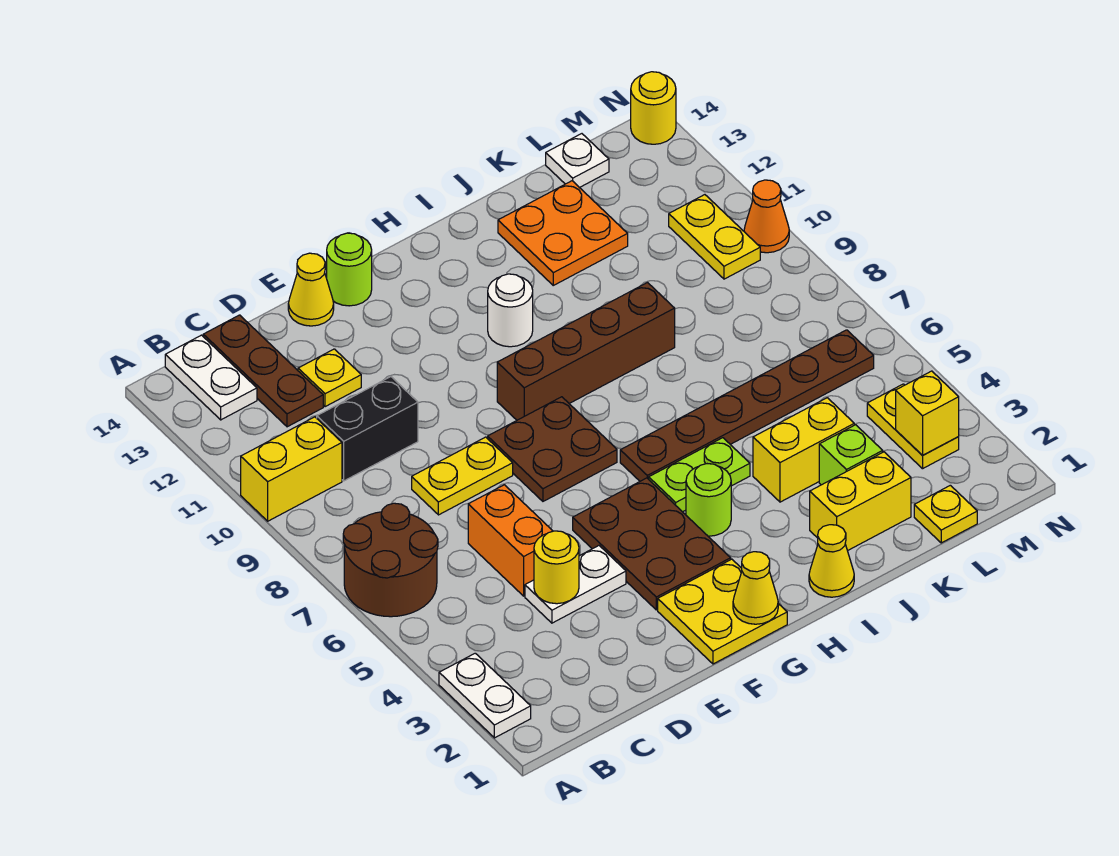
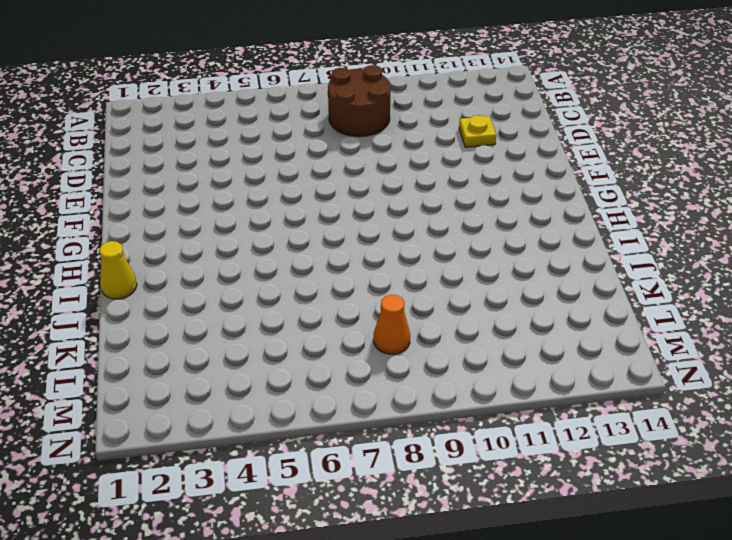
brown 2x2 round brick [328,65,391,137] -> brown 2x2 round brick moved to [343,503,438,617]
orange 1x1 cone [374,295,410,354] -> orange 1x1 cone moved to [744,180,789,253]
none -> white 1x2 plate [439,653,531,738]
none -> yellow 1x2 brick [241,417,342,521]
none -> white 1x2 plate [165,335,257,420]
none -> black 1x2 brick [317,377,418,481]

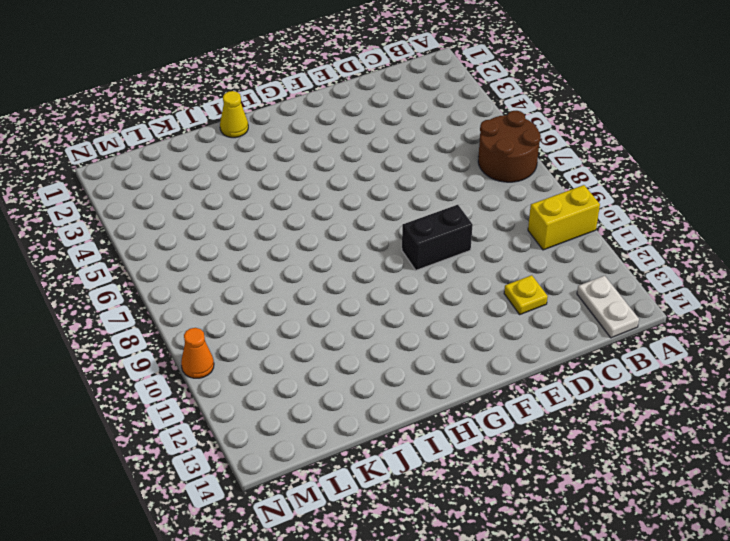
black 1x2 brick [402,205,473,270] -> black 1x2 brick moved to [317,377,418,481]
none -> white 1x2 plate [439,653,531,738]
none -> brown 1x3 plate [203,315,323,427]
none -> white 1x2 plate [525,546,626,623]
none -> orange 1x2 brick [468,485,553,596]

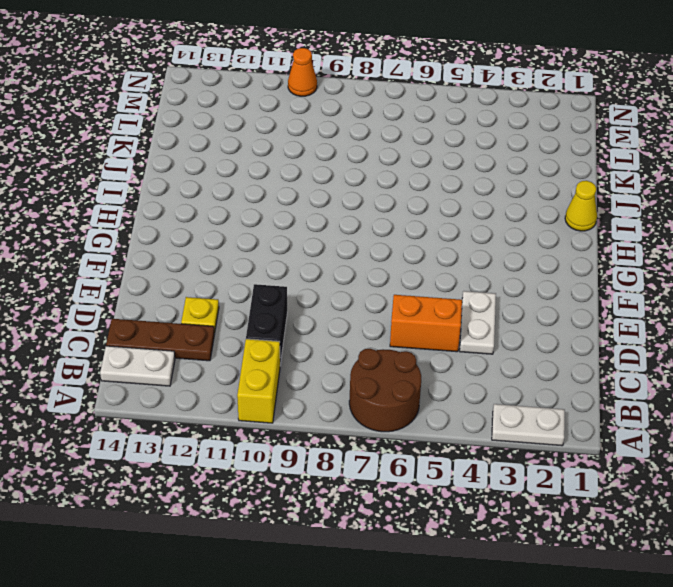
none -> yellow 1x2 plate [412,437,513,515]
none -> yellow 1x1 cone [288,253,334,326]
none -> yellow 2x2 plate [658,559,787,664]
none -> brown 2x3 plate [573,478,731,610]

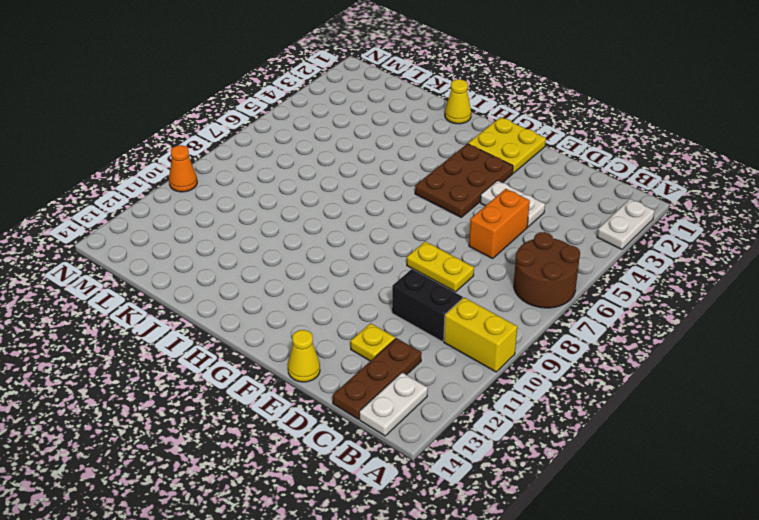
none -> brown 2x2 plate [488,397,617,501]
none -> lime 1x1 round brick [327,233,372,306]
none -> brown 1x4 brick [497,283,675,420]
none -> lime 1x1 round brick [686,464,731,536]

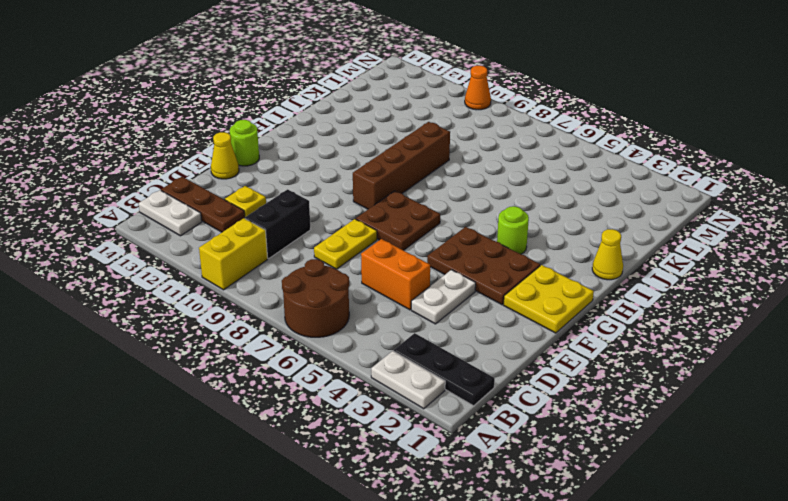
black 1x3 plate [394,333,495,406] -> none
none -> lime 1x2 plate [649,438,750,512]
none -> brown 1x6 plate [620,330,874,481]
none -> white 1x1 round brick [488,274,533,347]
none -> yellow 1x2 brick [810,452,911,551]

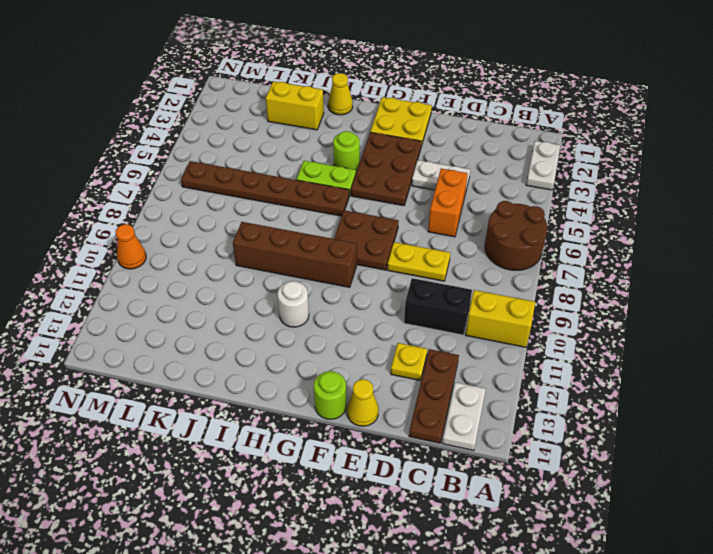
none -> yellow 1x2 brick [753,398,854,502]
none -> orange 2x2 plate [498,181,628,285]
none -> lime 1x1 brick [819,425,883,485]
none -> yellow 1x1 plate [914,485,977,543]

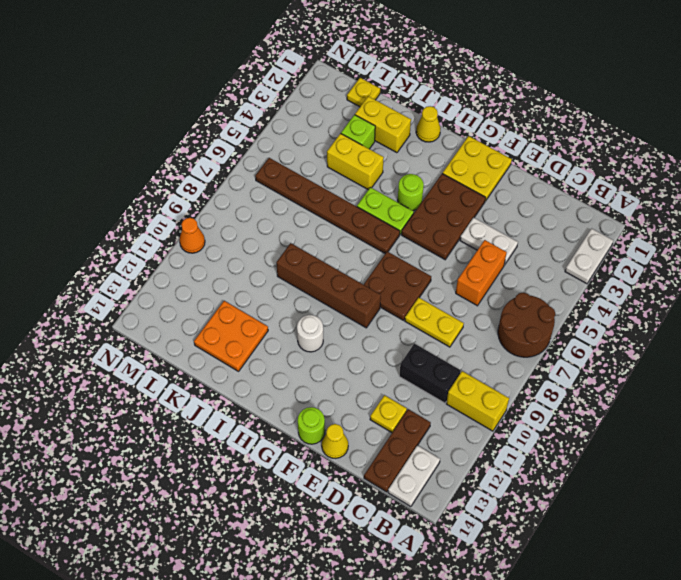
none -> white 1x1 plate [546,134,609,188]
none -> yellow 1x2 plate [867,384,959,469]
none -> yellow 1x2 plate [669,195,760,279]
none -> yellow 1x1 round brick [631,72,676,144]

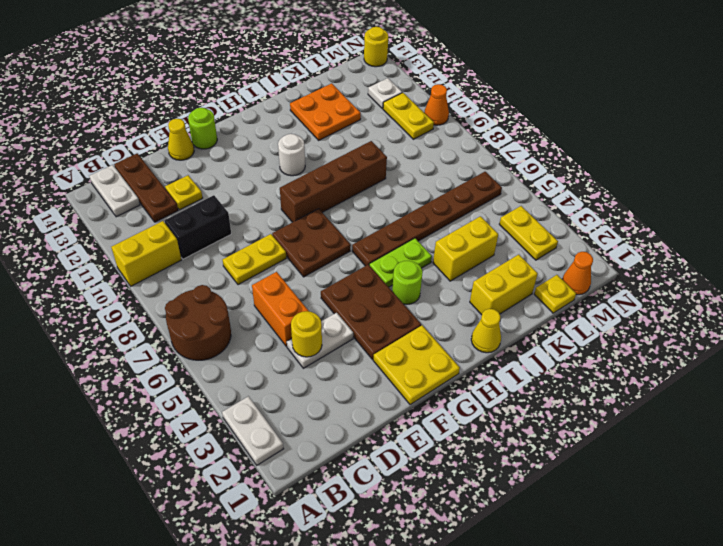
orange 1x1 cone [562,252,593,295] -> none
white 1x1 plate [368,78,402,109] -> white 1x1 plate moved to [546,134,609,188]
none -> lime 1x1 brick [819,425,883,485]
none -> yellow 1x1 cone [733,552,778,624]
none -> yellow 1x1 brick [896,371,959,455]

